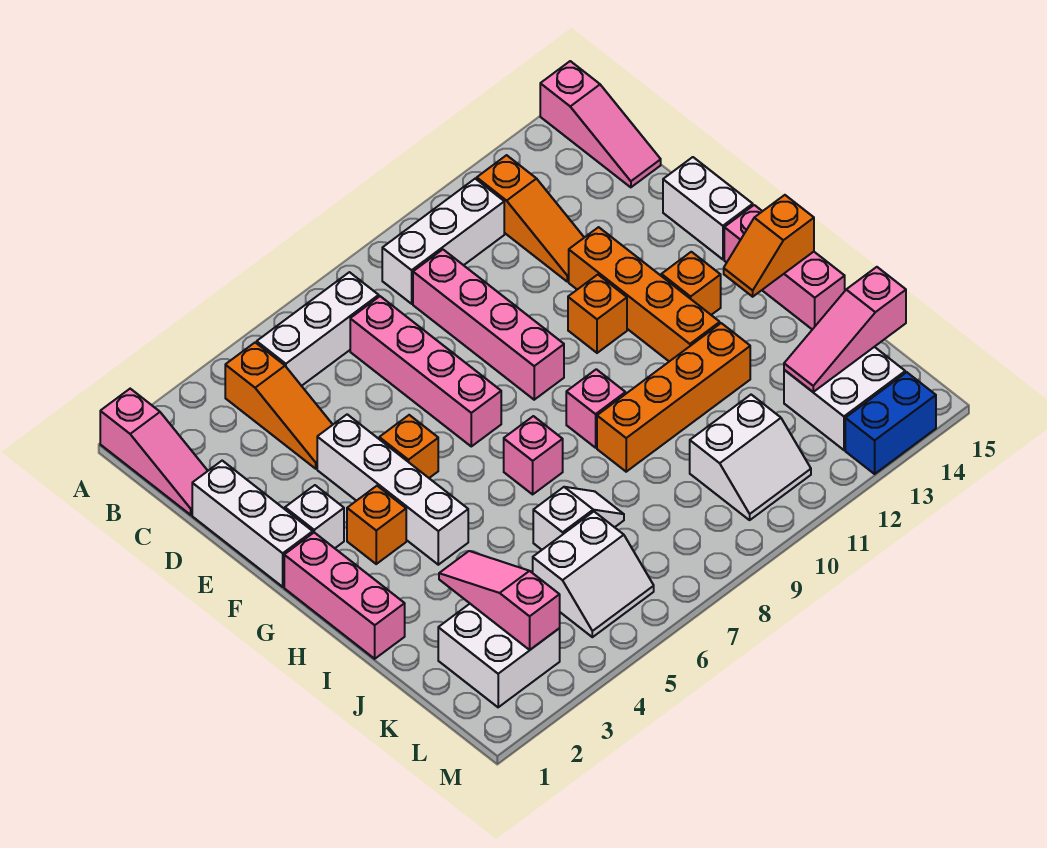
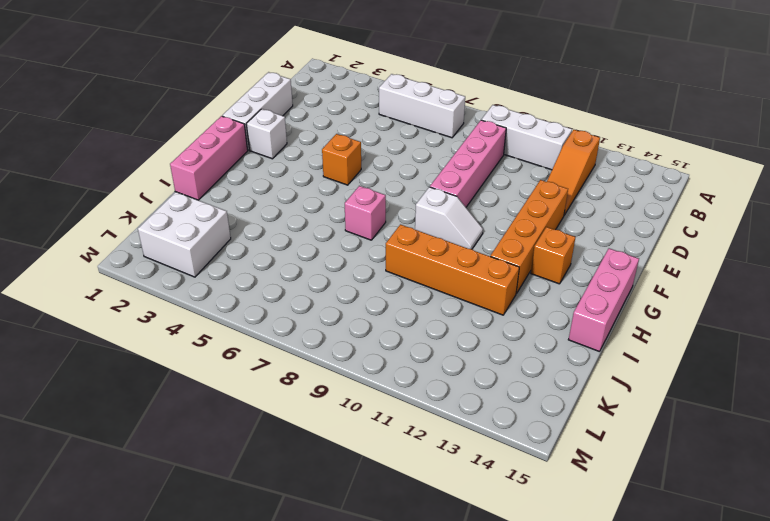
white 1x2 slope [415,187,483,249] -> white 1x2 slope moved to [533,487,624,550]
none -> pink 1x3 slope [100,389,208,515]
none -> pink 1x3 slope [540,61,661,187]
none -> orange 1x3 slope [225,342,333,469]
none -> pink 1x4 brick [350,296,501,446]

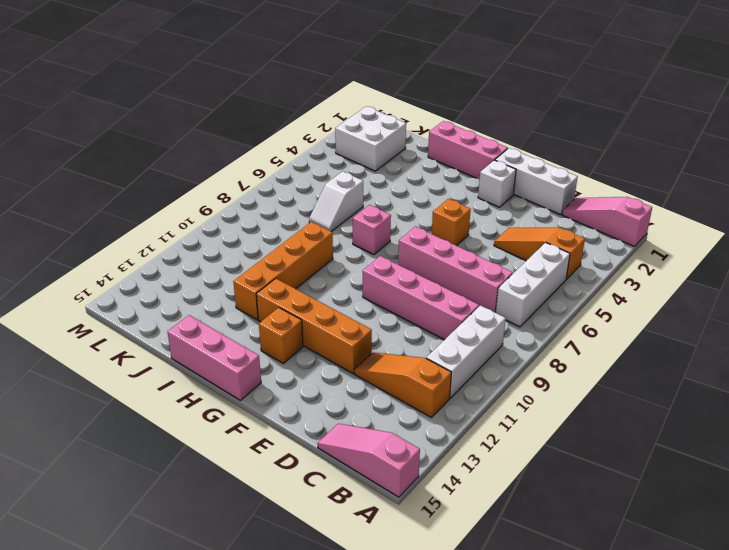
none -> white 1x4 brick [317,414,468,565]
none -> white 1x2 brick [663,157,753,259]
none -> orange 1x1 brick [568,275,627,353]
none -> orange 1x1 brick [347,486,406,564]

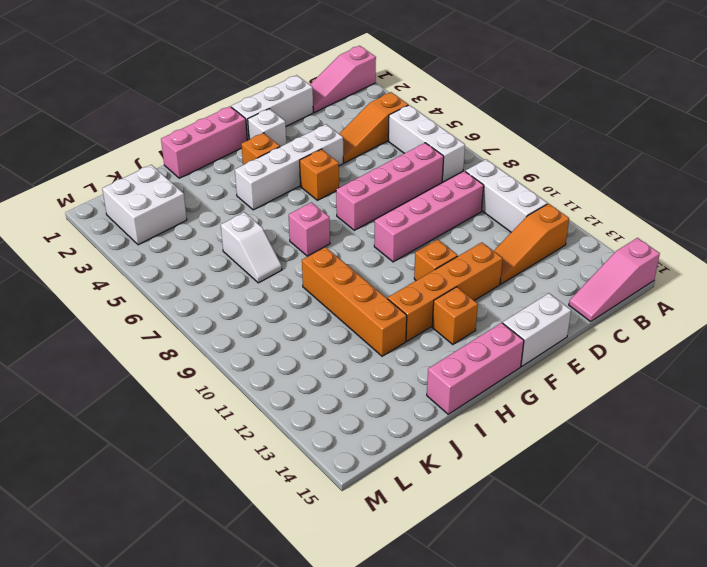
none -> pink 1x1 brick [566,369,625,448]
none -> white 2x2 slope [533,512,654,637]
none -> white 2x2 slope [690,395,811,520]
none -> white 2x2 brick [784,347,905,450]

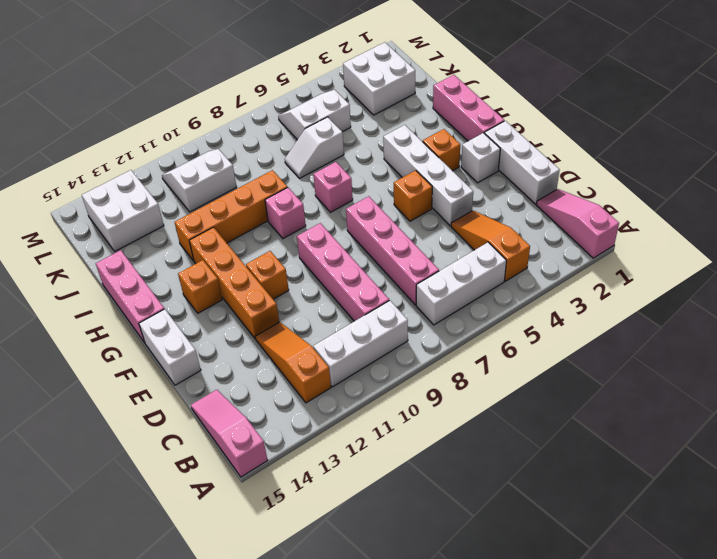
none -> blue 1x2 brick [845,372,936,474]
none -> orange 1x2 slope [724,195,814,297]
none -> pink 1x3 slope [439,551,560,650]
none -> pink 1x3 slope [784,267,906,392]

